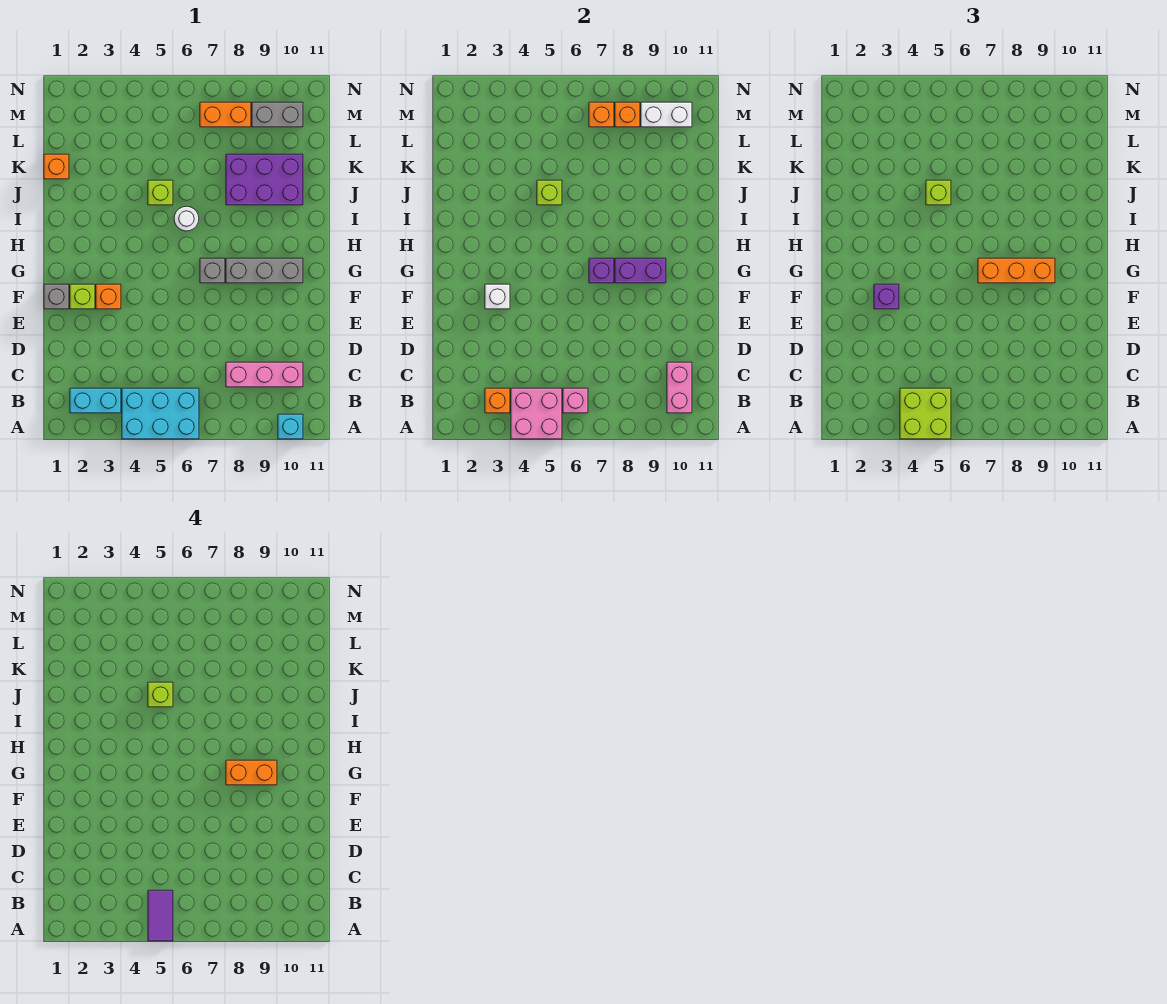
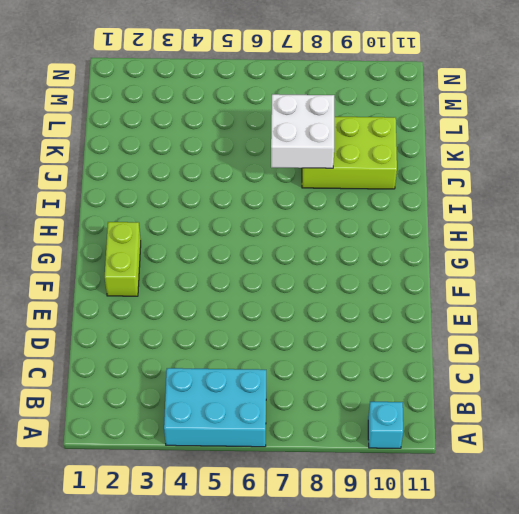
lime 1x2 brick [105,222,141,296] -> lime 1x1 brick [70,284,95,309]
white 2x2 brick [271,94,334,168] -> none
lime 2x3 brick [302,117,397,189] -> purple 2x3 brick [226,154,303,205]
none -> cyan 1x2 brick [70,388,121,413]
none -> pink 1x3 brick [226,362,303,387]
none -> grey 1x1 brick [44,284,69,309]
none -> orange 1x1 brick [96,284,121,309]

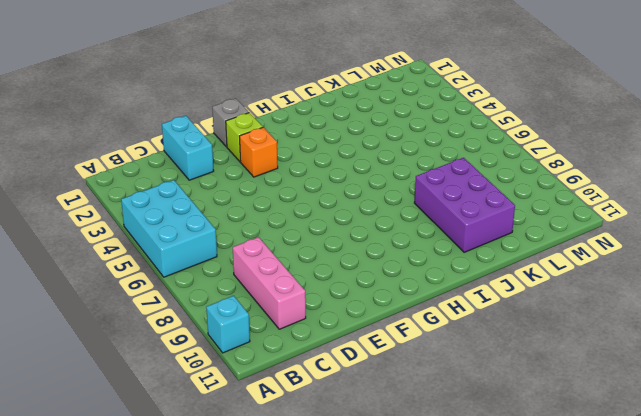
cyan 1x2 brick [162,116,214,180] -> cyan 1x2 brick moved to [70,388,121,413]
none -> grey 1x1 brick [200,258,225,283]
none -> grey 1x3 brick [226,258,303,283]
none -> white 1x1 round brick [174,206,199,231]
none -> lime 1x1 brick [148,180,173,205]

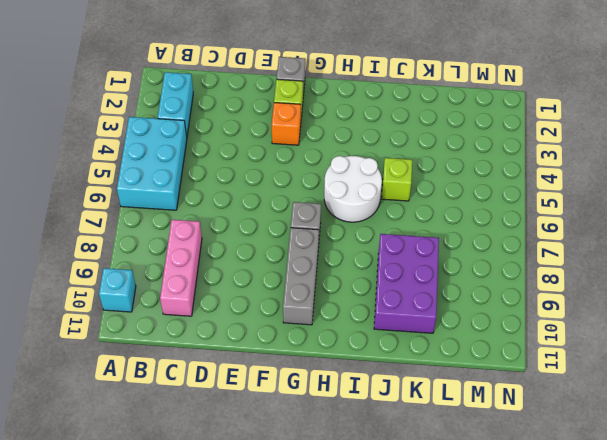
white 2x2 round brick [324,156,382,222] -> white 1x1 round brick [174,206,199,231]
none -> orange 1x1 brick [44,154,69,179]
none -> orange 1x2 brick [200,102,251,127]
none -> grey 1x2 brick [252,102,303,127]
none -> pink 2x2 brick [511,388,562,439]

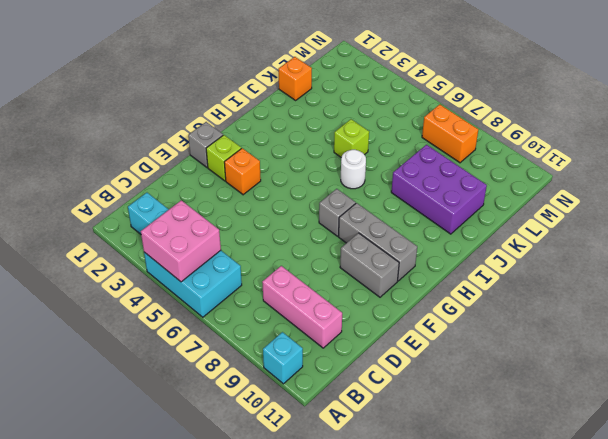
grey 1x2 brick [340,233,399,297] -> grey 1x2 brick moved to [252,102,303,127]
none -> orange 1x1 brick [485,388,510,413]
none -> pink 1x1 brick [563,388,588,413]
none -> pink 1x2 brick [667,362,692,413]
none -> white 1x1 brick [485,284,510,309]

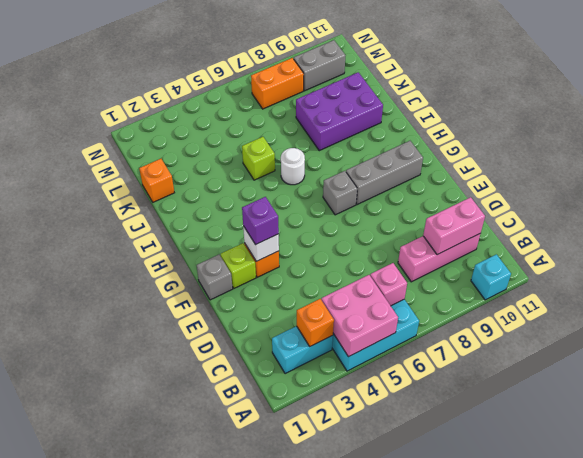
pink 1x2 brick [423,197,485,255] -> pink 1x2 brick turned to [667,362,692,413]
none -> purple 1x1 brick [589,258,614,283]
none -> purple 1x2 brick [615,258,666,283]
none -> lime 1x1 brick [537,180,562,205]
none -> orange 1x1 brick [589,102,614,127]

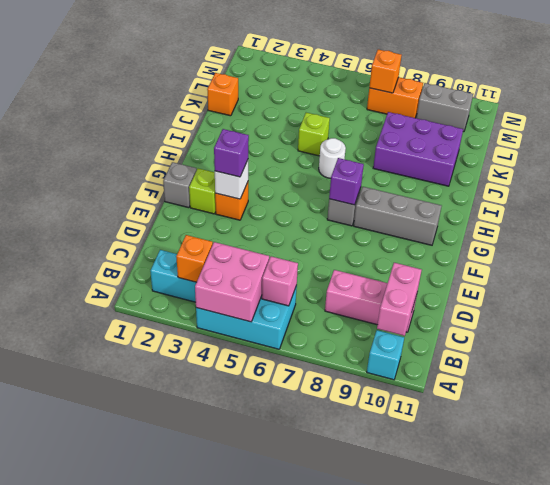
none -> purple 1x2 brick [615,258,666,283]
none -> lime 1x1 brick [537,180,562,205]
none -> orange 1x1 brick [615,102,640,127]
none -> white 1x2 brick [641,102,692,127]

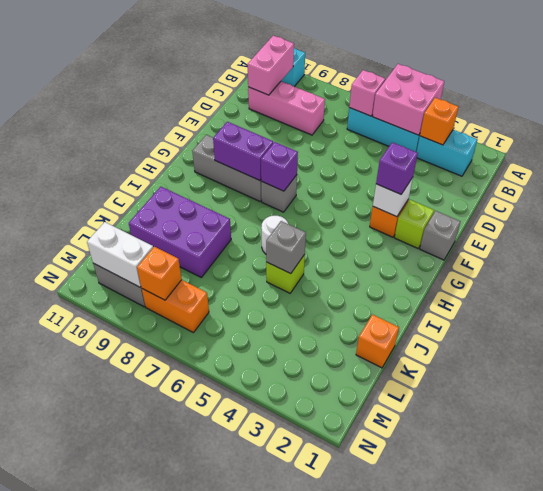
grey 1x1 brick [266,221,306,274] -> lime 1x1 brick [537,180,562,205]
none -> orange 1x1 brick [589,102,614,127]
none -> lime 2x2 brick [900,388,951,439]
none -> orange 1x3 brick [978,258,1055,283]
none -> lime 1x1 brick [926,180,951,205]

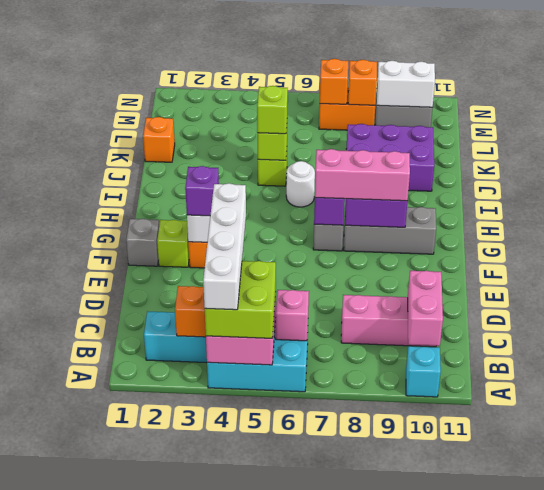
white 1x4 brick [203,183,246,310] -> none
pink 1x3 brick [315,149,410,201] -> orange 1x3 brick [978,258,1055,283]
none -> purple 1x2 tile [148,890,173,941]
none -> orange 1x2 brick [226,760,277,785]
none -> lime 1x1 brick [148,682,173,707]

